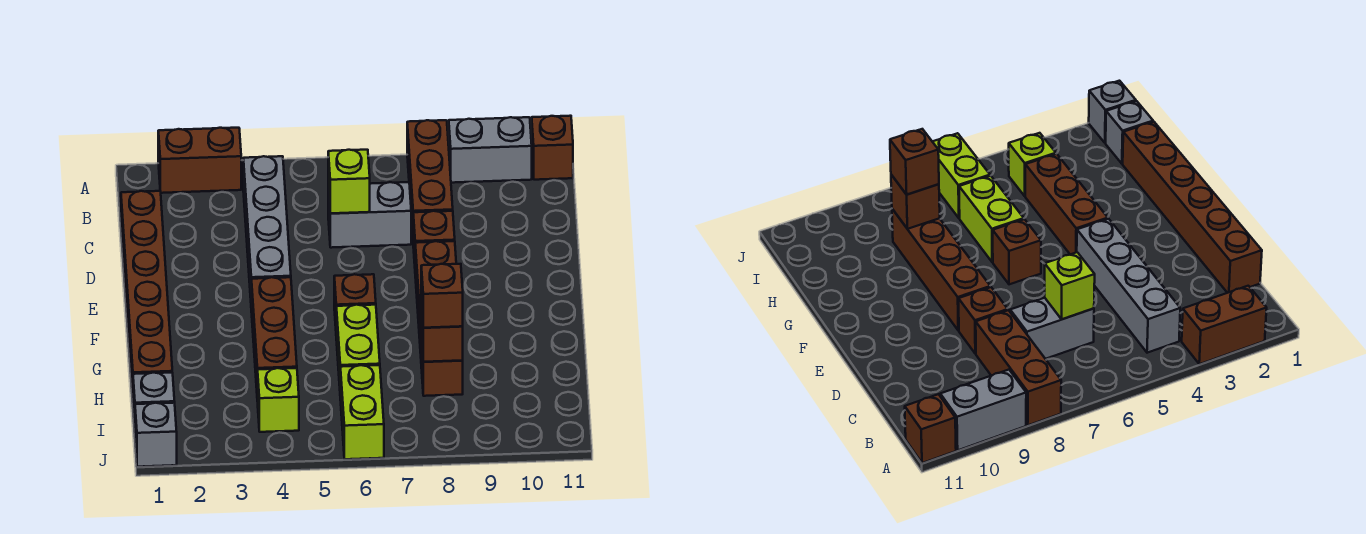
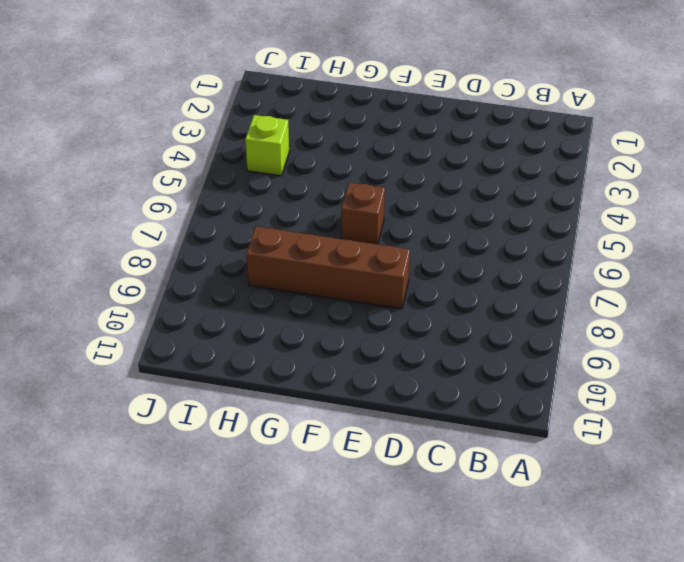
none -> brown 1x2 brick [158,128,241,193]
none -> brown 1x3 brick [407,120,453,233]
none -> grey 1x2 brick [449,117,532,183]

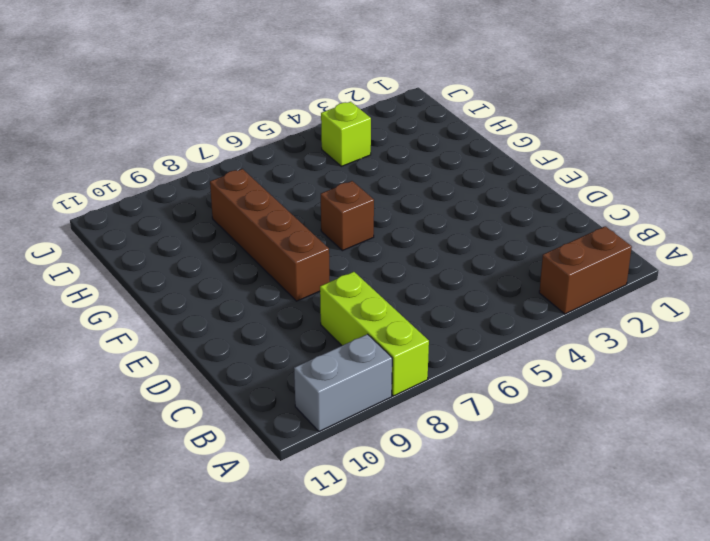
lime 1x3 brick [320,272,429,396] -> brown 1x3 brick [407,120,453,233]
none -> brown 1x1 brick [532,116,573,180]
none -> grey 1x4 brick [243,156,291,298]
none -> brown 1x6 brick [121,191,172,399]

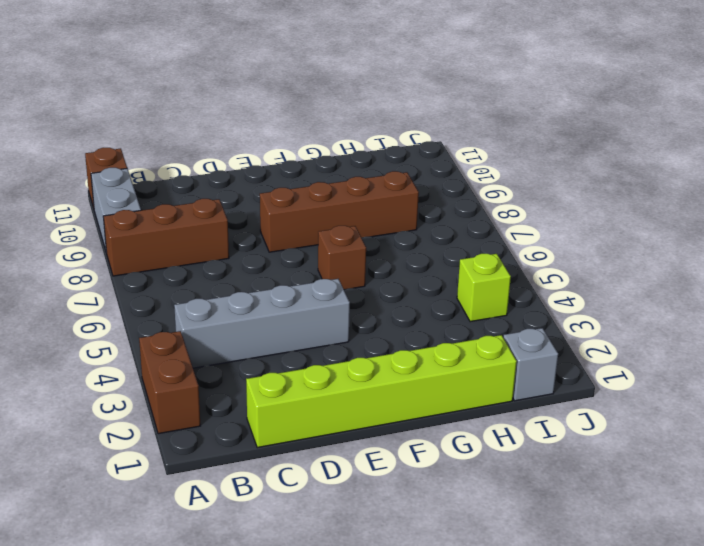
lime 1x6 brick [246,335,517,448] -> brown 1x6 brick [121,191,172,399]
none -> grey 1x2 brick [328,182,411,248]
none -> brown 1x1 brick [413,211,455,263]
none -> brown 1x3 brick [251,277,297,401]

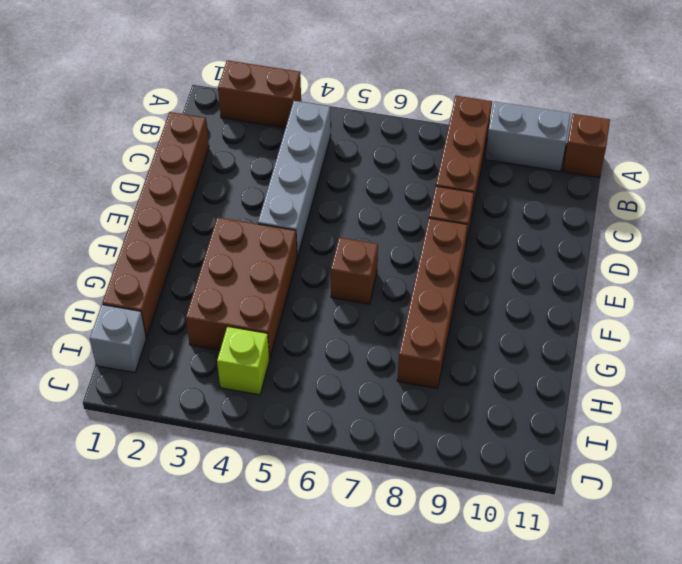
brown 2x3 brick [186,217,297,359] -> brown 1x3 brick [251,277,297,401]
none -> grey 1x2 brick [328,182,411,248]
none -> lime 1x2 brick [336,305,380,386]
none -> lime 1x2 brick [340,365,384,459]

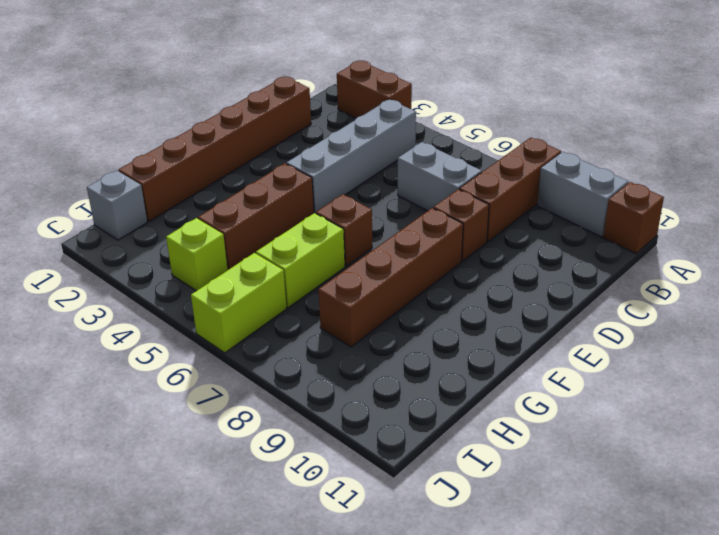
none -> grey 1x1 brick [135,403,177,467]
none -> lime 1x1 brick [328,150,370,213]
none -> brown 1x1 brick [421,301,463,362]

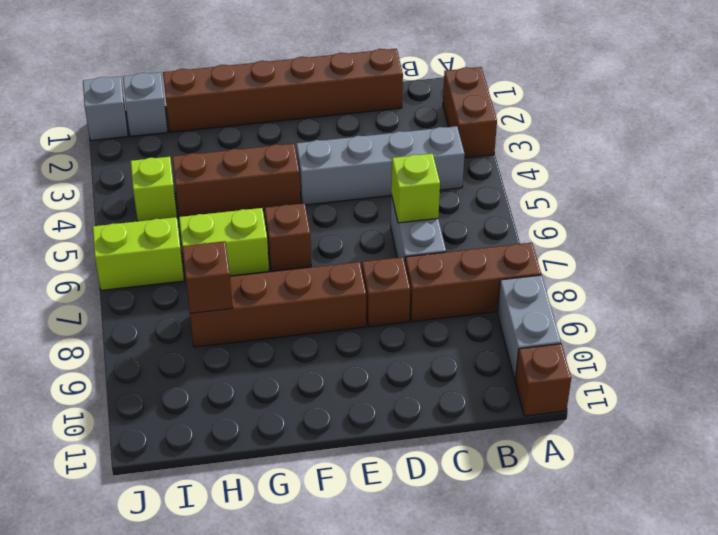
none -> brown 1x1 brick [421,264,463,328]

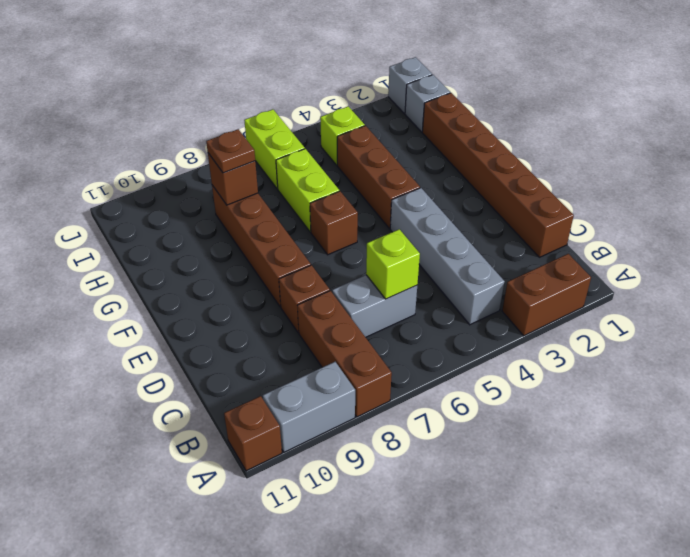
brown 1x1 plate [206,129,255,173] -> brown 1x1 brick [421,264,463,328]

